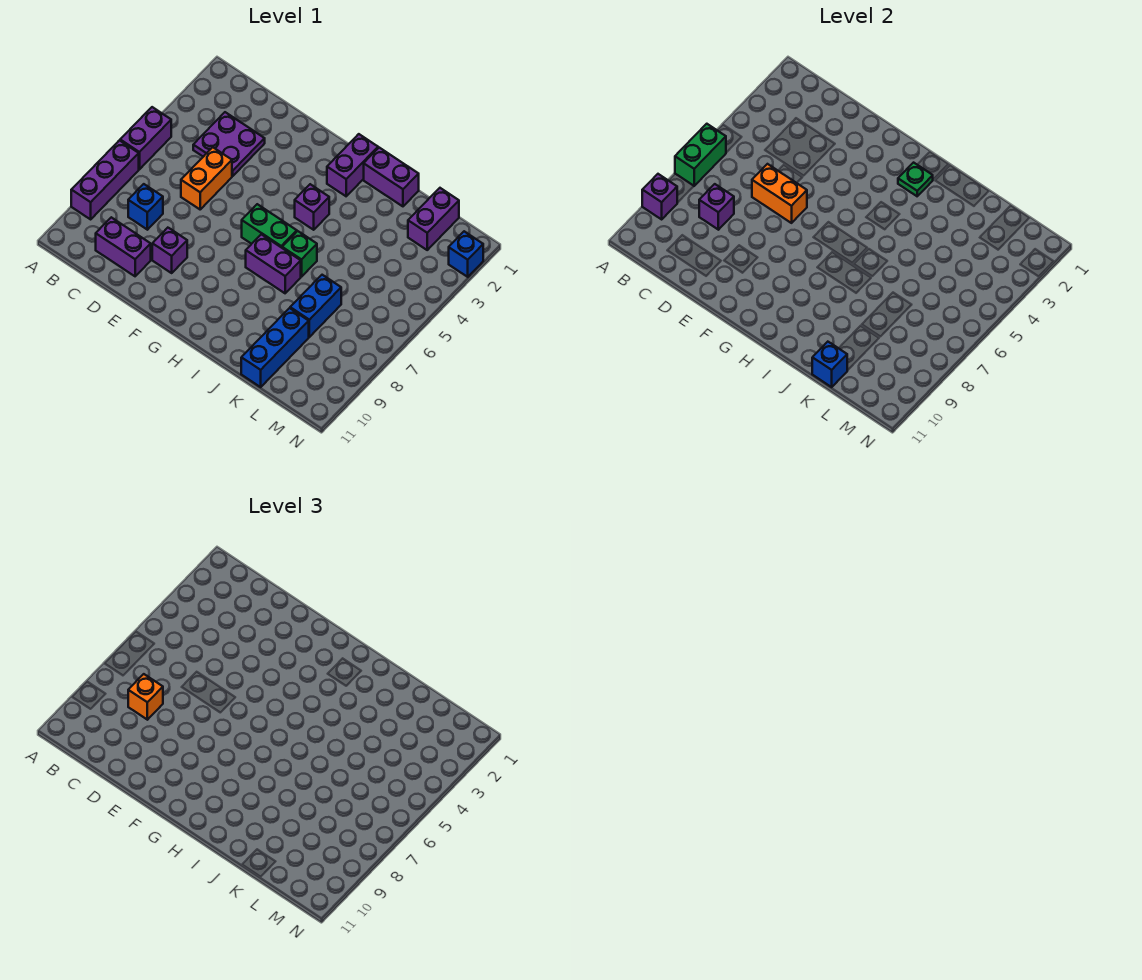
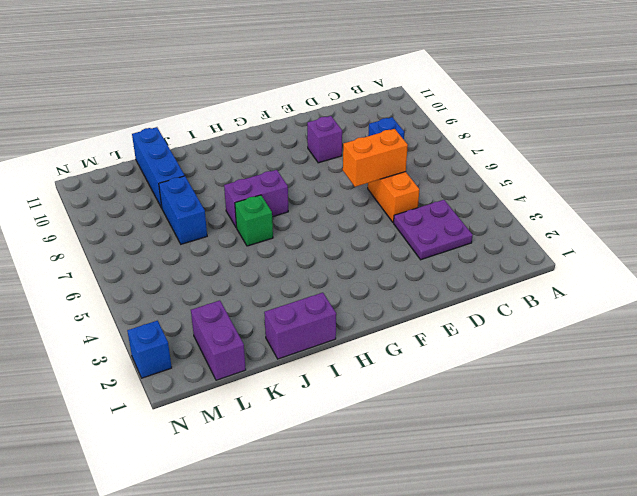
none -> purple 1x2 brick [120,107,171,169]
none -> purple 1x3 brick [71,140,139,219]
none -> purple 1x2 brick [96,217,151,276]

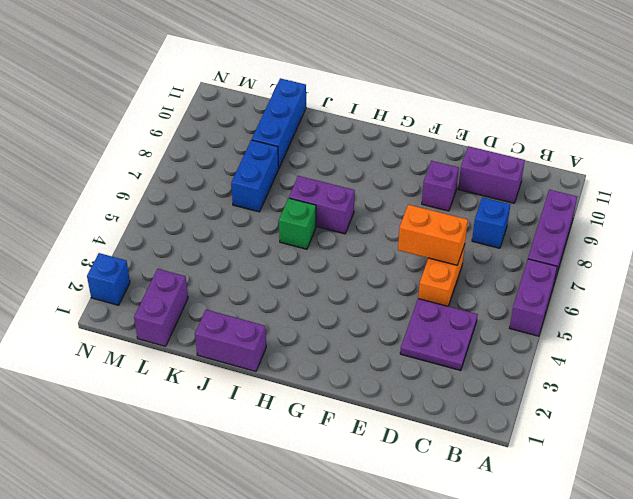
none -> green 1x2 brick [242,204,297,248]
none -> purple 1x2 brick [327,134,378,196]
none -> purple 1x1 brick [295,184,329,230]

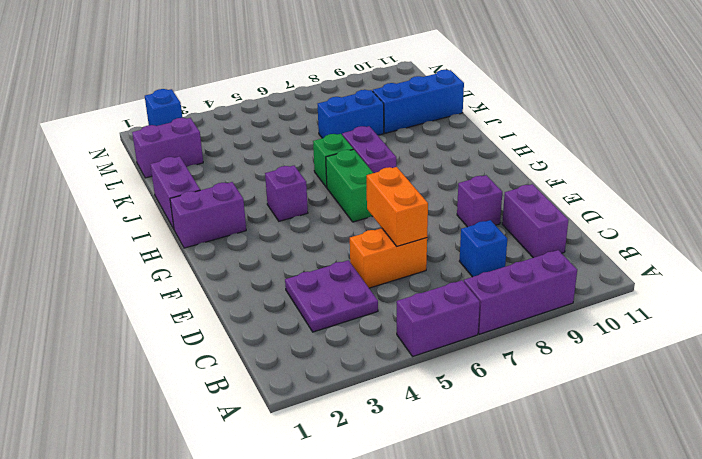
none -> green 1x2 brick [675,124,726,186]
none -> purple 1x1 brick [642,174,677,219]
none -> purple 1x1 brick [699,184,734,230]

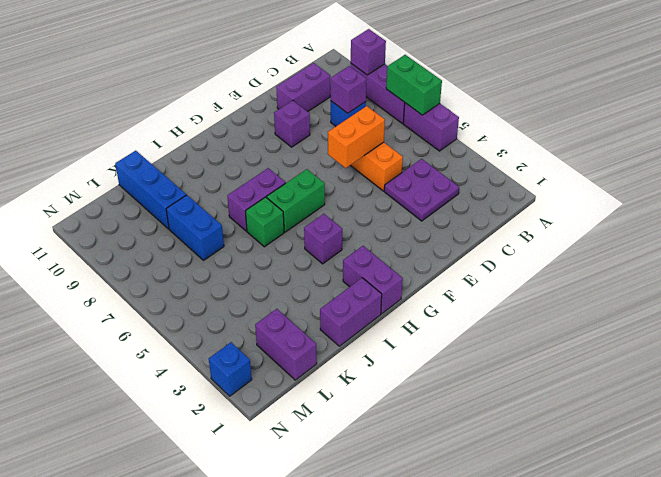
none -> green 1x1 plate [898,163,933,196]
none -> blue 1x1 brick [812,342,847,387]
none -> orange 1x1 brick [128,674,163,720]

